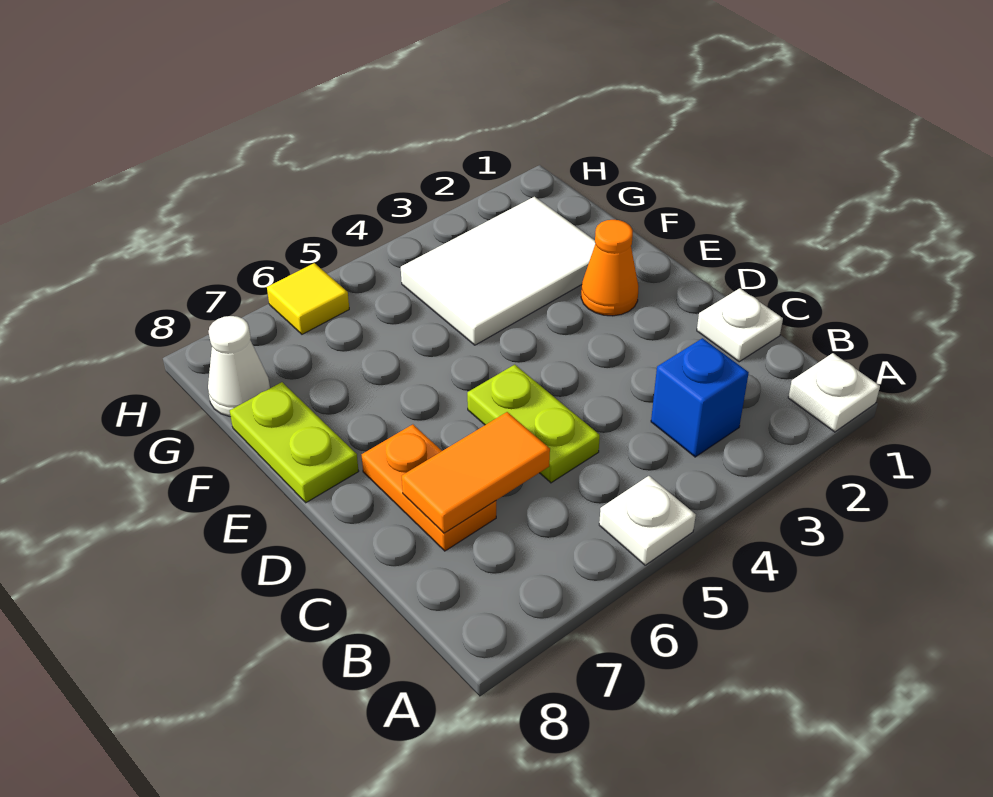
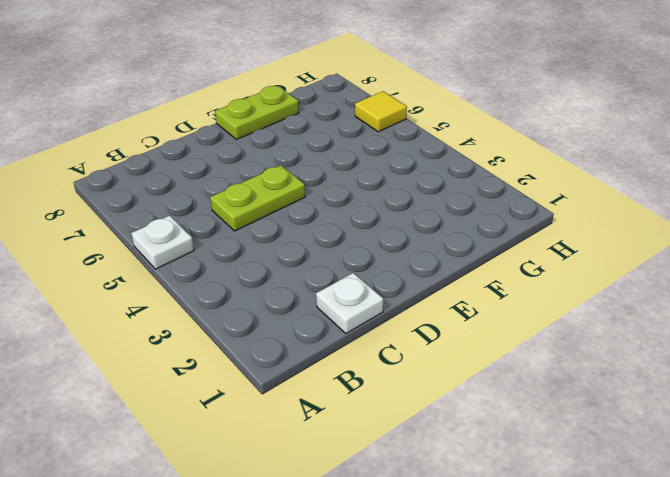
none -> white 1x1 plate [788,353,880,432]
none -> blue 1x1 brick [651,338,749,457]
none -> orange 1x2 plate [362,424,496,551]

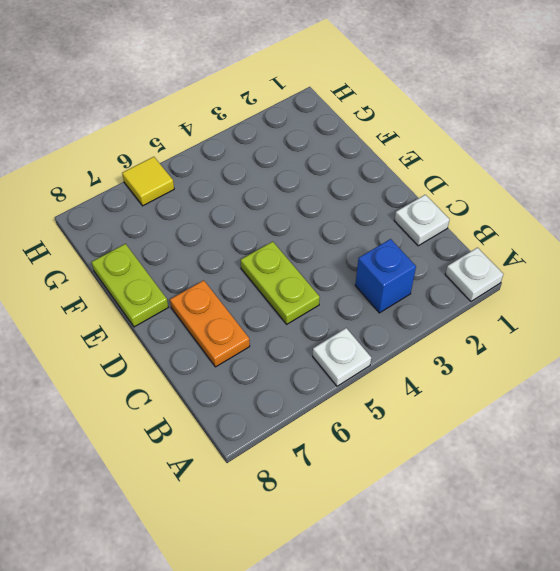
none -> orange 1x1 cone [581,220,639,316]
none -> white 2x3 tile [401,197,595,345]
none -> white 1x1 cone [208,316,270,417]

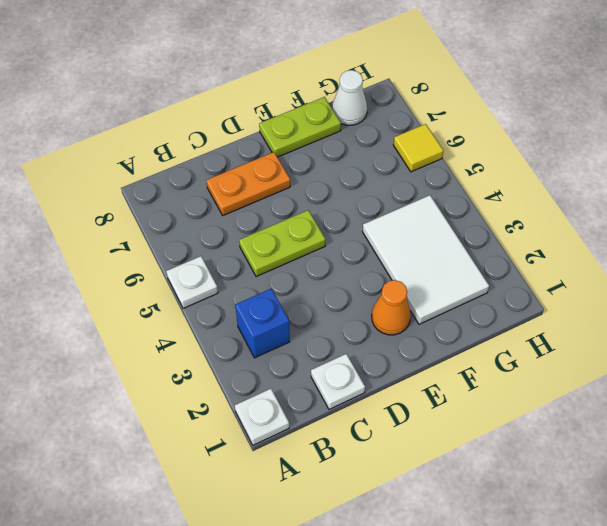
none -> orange 1x2 tile [402,412,550,533]

